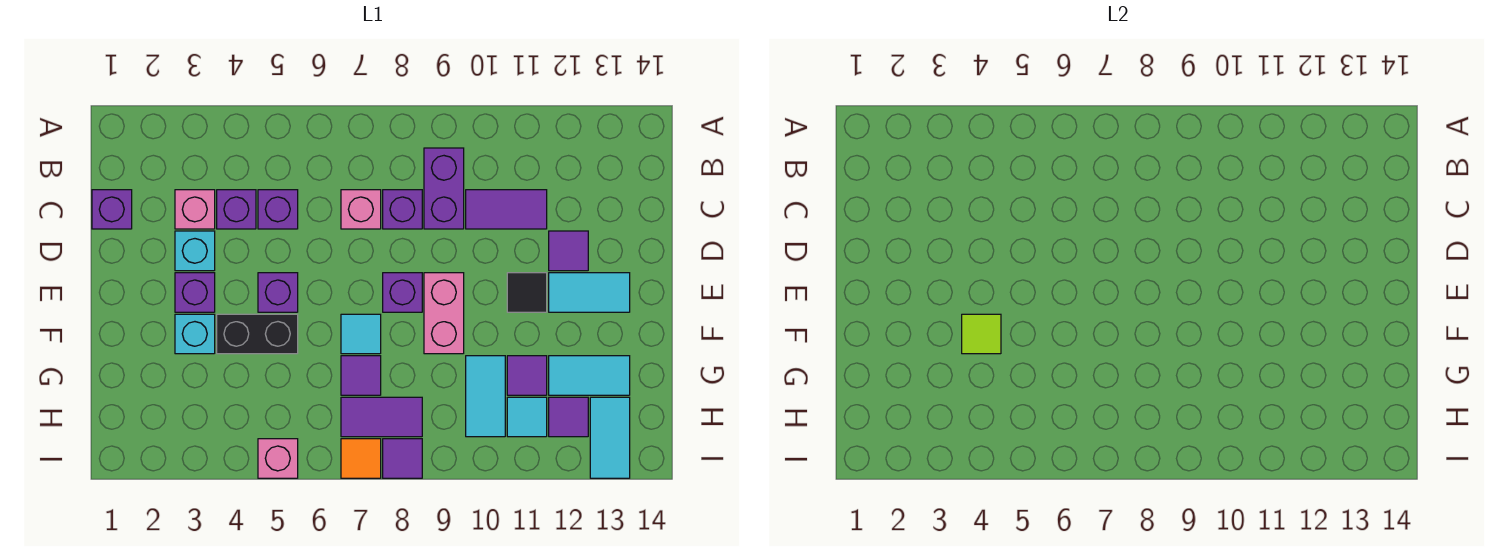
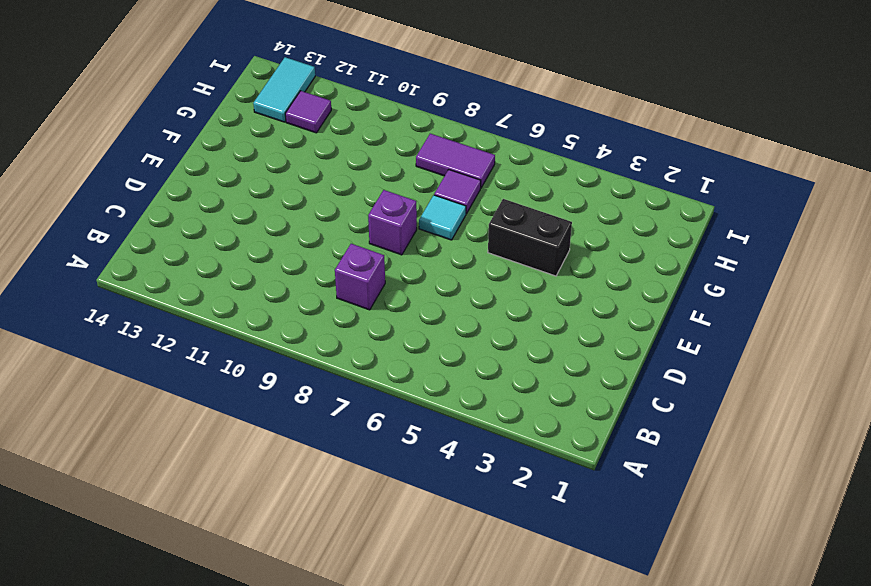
none -> purple 1x2 brick [424,148,464,229]
none -> purple 1x1 brick [92,190,132,229]
none -> pink 1x1 brick [175,190,215,229]
none -> purple 1x1 brick [217,190,256,229]

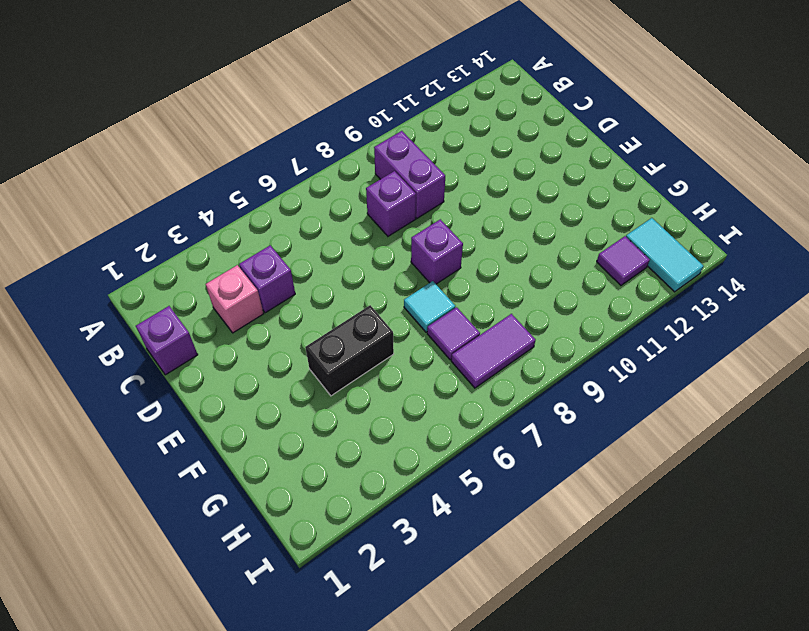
none -> purple 1x1 brick [258,190,298,229]
none -> pink 1x1 brick [341,190,381,229]
none -> purple 1x2 tile [466,190,547,229]
none -> cyan 1x1 brick [175,231,215,271]

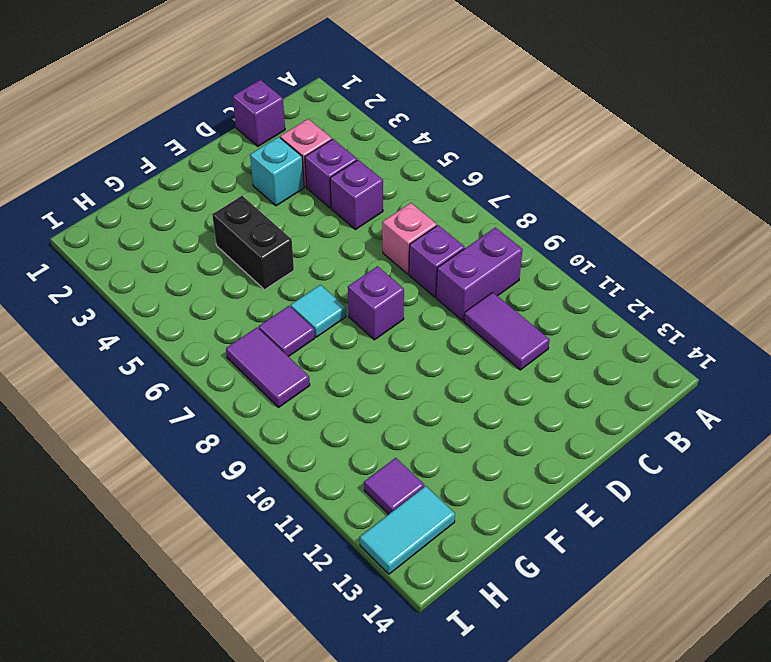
none -> purple 1x1 tile [549,231,588,271]
none -> purple 1x1 brick [175,273,215,312]
none -> purple 1x1 brick [258,273,298,312]
none -> pink 1x2 brick [424,273,464,354]

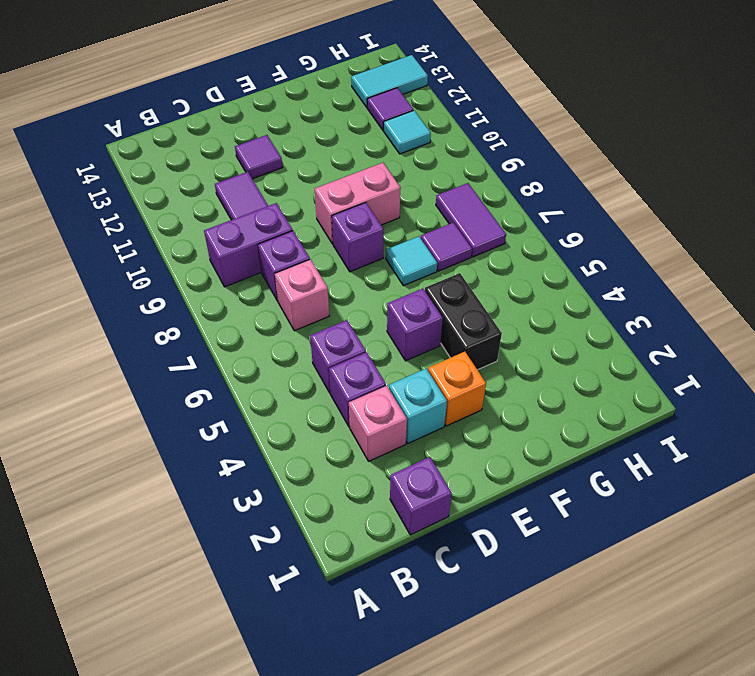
orange 1x1 brick [428,352,486,426] -> purple 1x1 brick [175,273,215,312]
none -> black 1x1 tile [507,273,547,312]
none -> cyan 1x2 tile [549,273,630,312]
none -> cyan 1x1 brick [175,314,215,354]
none -> cyan 1x2 tile [466,356,505,437]

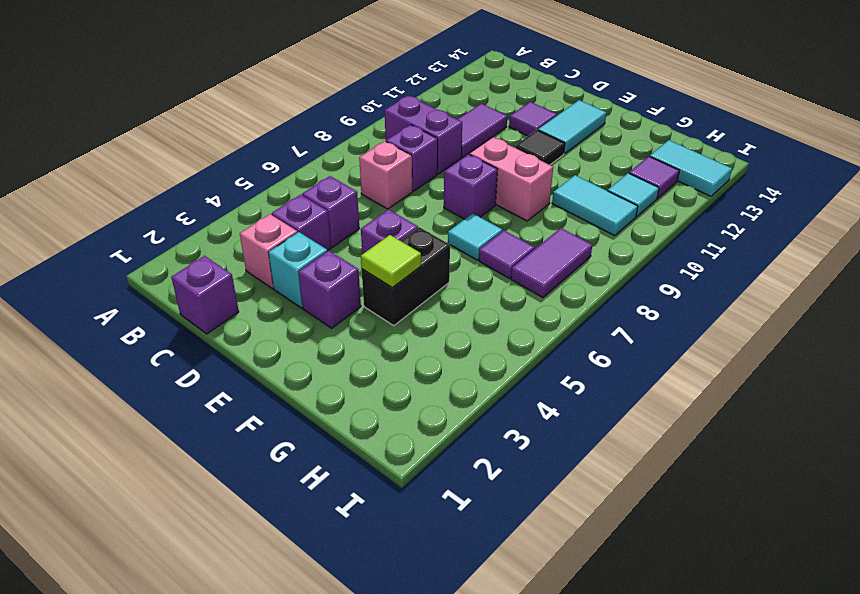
none -> cyan 1x1 brick [175,314,215,354]
none -> purple 1x1 tile [507,356,547,395]
none -> cyan 1x2 tile [549,356,630,395]
none -> pink 1x1 brick [258,439,298,478]

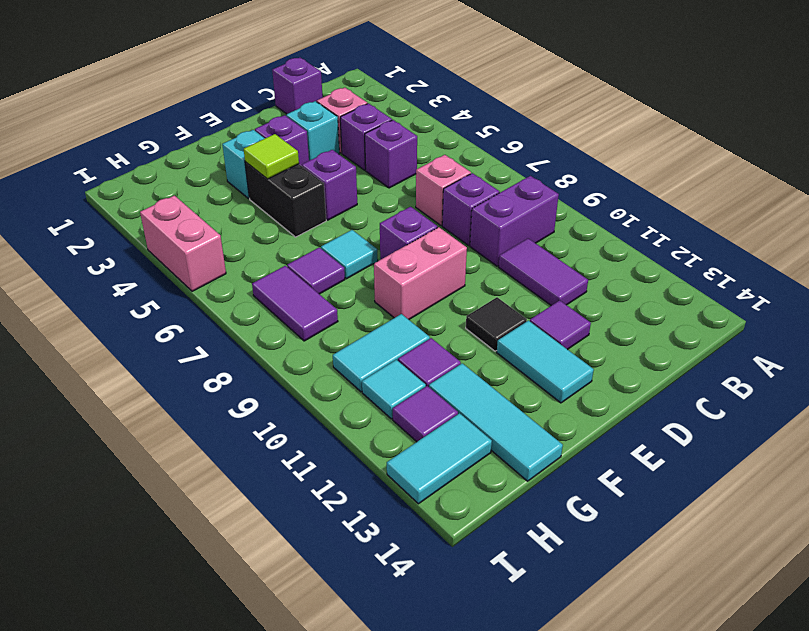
cyan 1x3 tile [429,363,563,481] -> cyan 1x2 tile [549,356,630,395]
pink 1x2 brick [140,195,226,291] -> pink 1x1 brick [258,439,298,478]
none -> orange 1x1 tile [341,439,381,478]
none -> purple 1x1 tile [383,439,422,478]

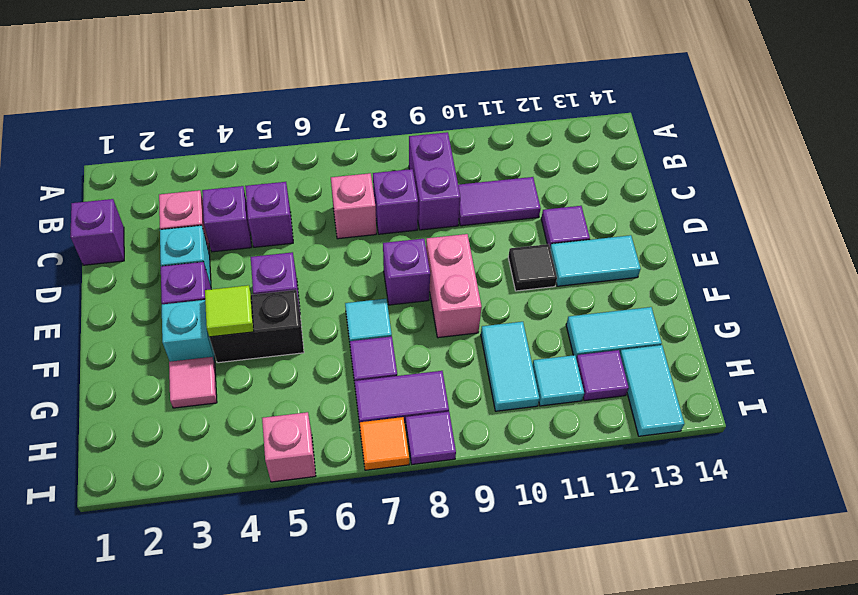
pink 1x1 tile [169,357,217,408] -> none
none -> purple 1x1 tile [507,356,547,395]

